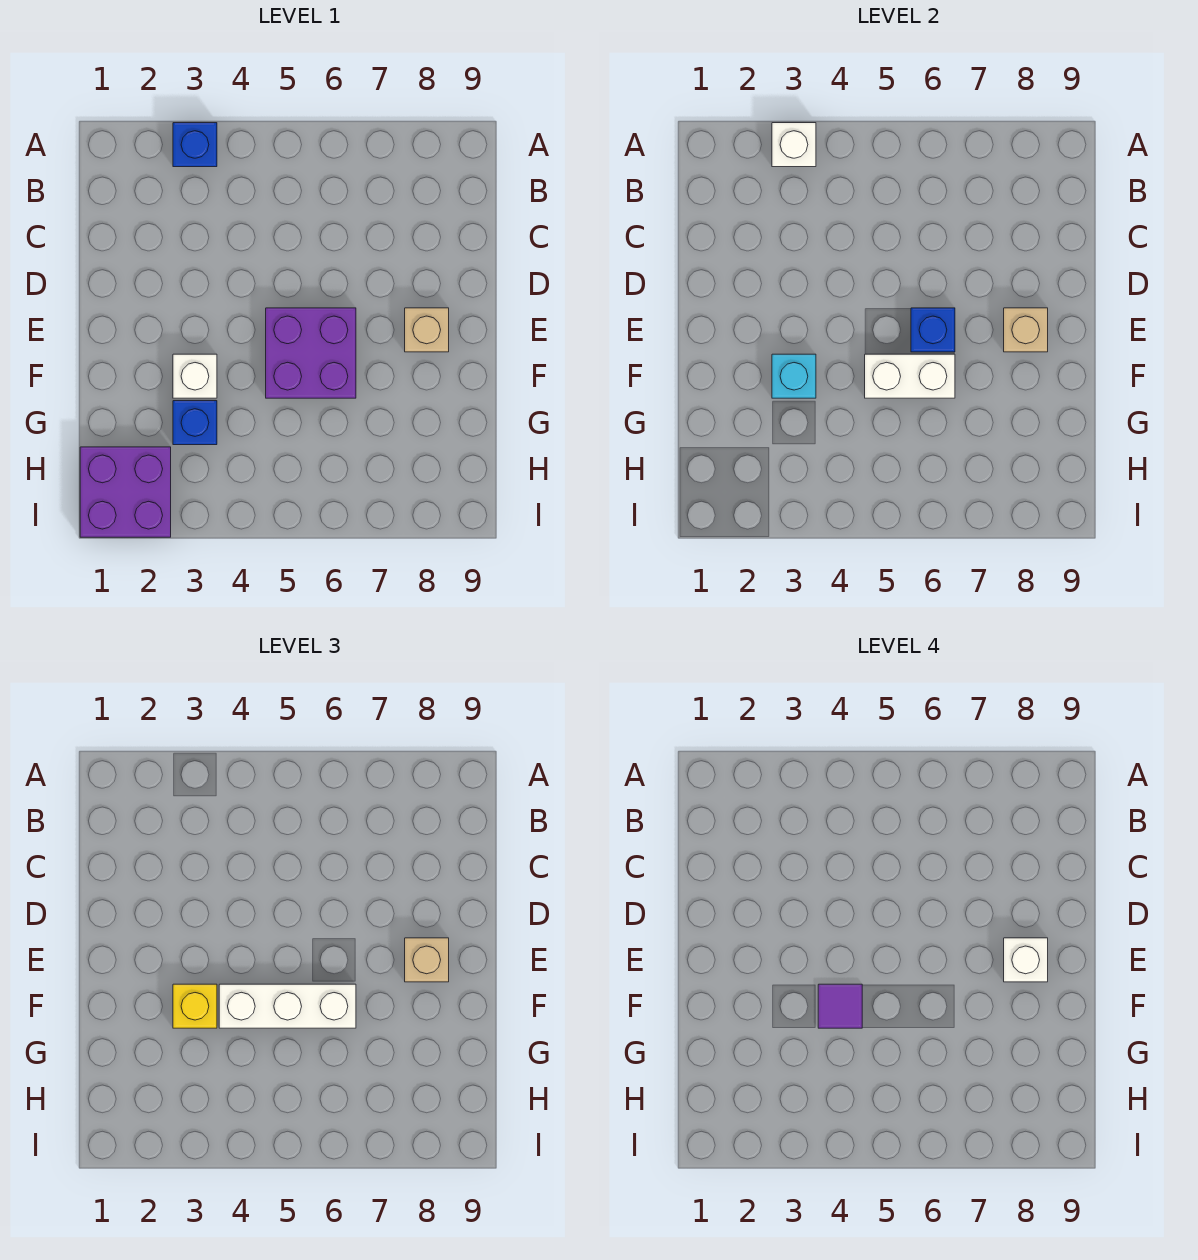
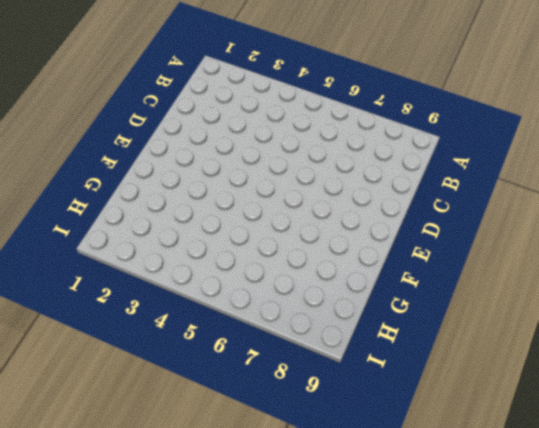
none -> blue 1x1 brick [173,123,217,167]
none -> purple 2x2 brick [266,308,356,398]
none -> tan 1x1 brick [405,308,449,352]

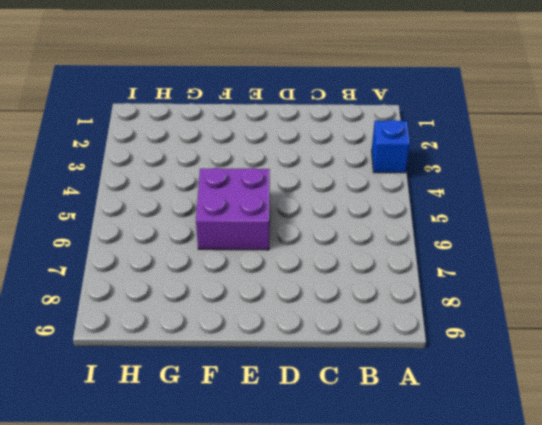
none -> tan 1x1 brick [405,308,449,352]
none -> white 1x1 brick [173,354,217,398]
none -> blue 1x1 brick [173,401,217,445]

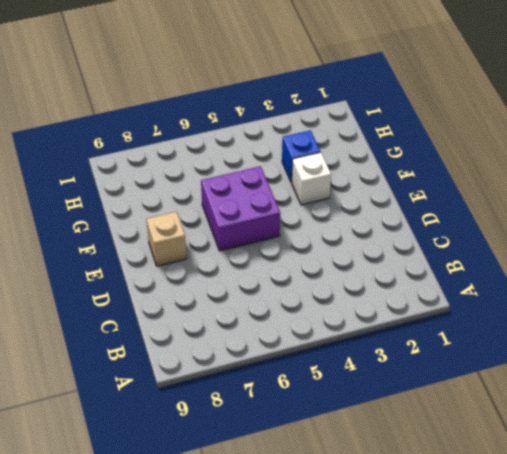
none -> blue 1x1 brick [173,123,217,167]
none -> purple 2x2 brick [80,447,171,537]
none -> white 1x1 brick [772,123,816,167]

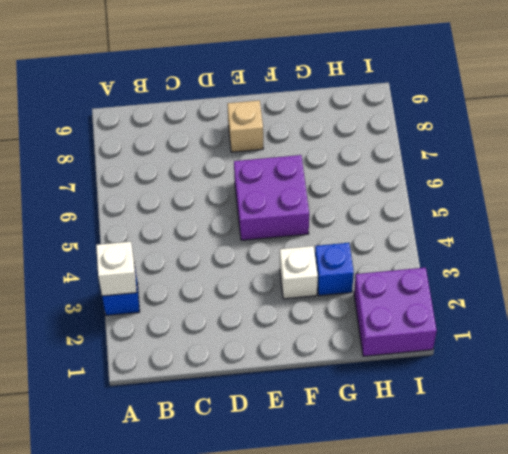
none -> blue 1x1 brick [911,308,955,352]
none -> tan 1x1 brick [1004,308,1048,352]
none -> cyan 1x1 brick [772,354,816,398]

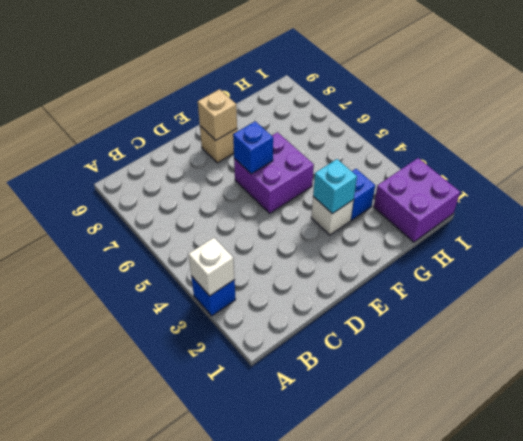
none -> white 1x2 brick [865,354,955,398]
none -> tan 1x1 brick [405,938,449,982]
none -> yellow 1x1 brick [173,984,217,1028]

